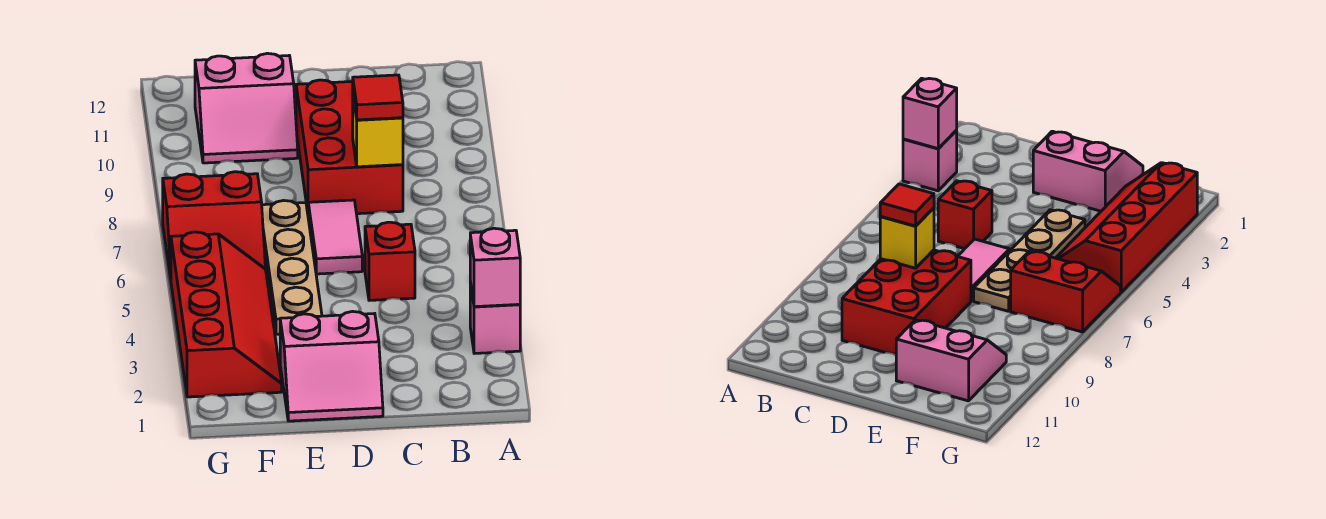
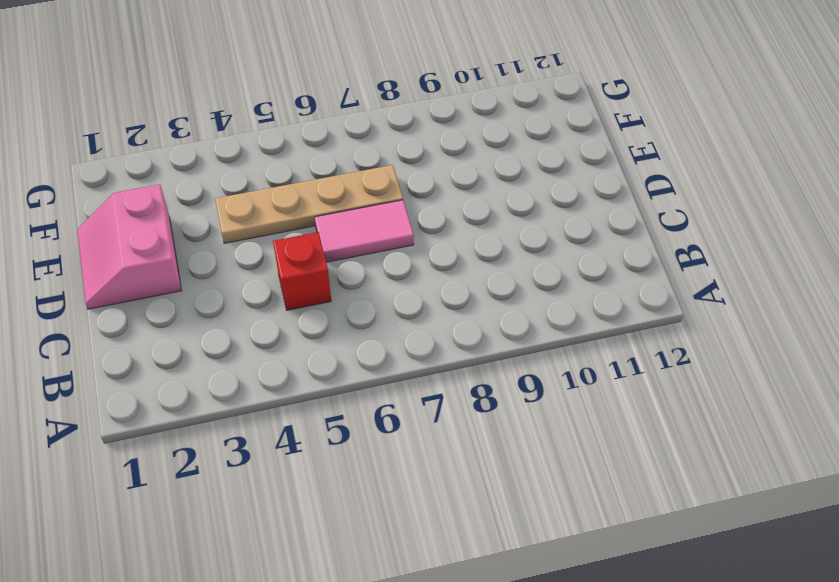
none -> pink 1x1 brick [470,282,520,354]
none -> red 2x3 brick [296,80,403,214]
none -> pink 2x2 slope [195,53,298,163]

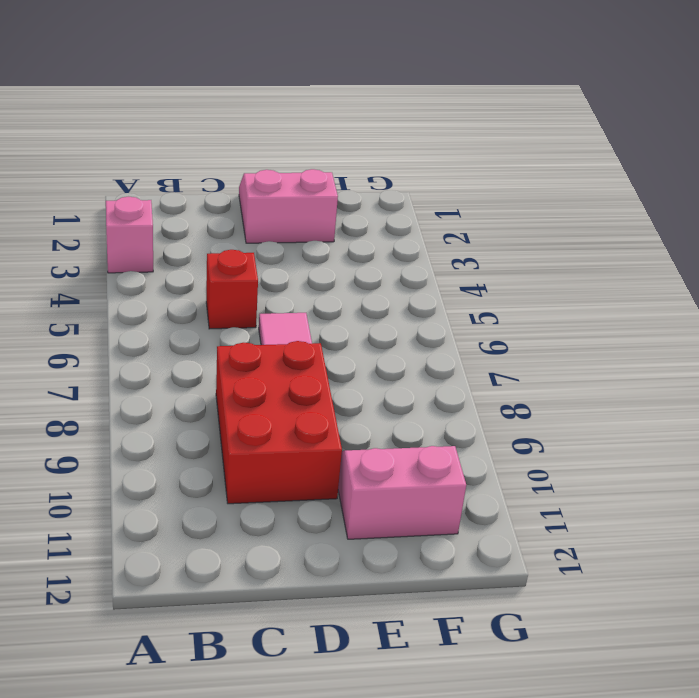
none -> tan 1x4 plate [262,200,322,334]
none -> red 2x4 slope [171,232,282,397]
none -> red 2x2 slope [163,172,265,279]

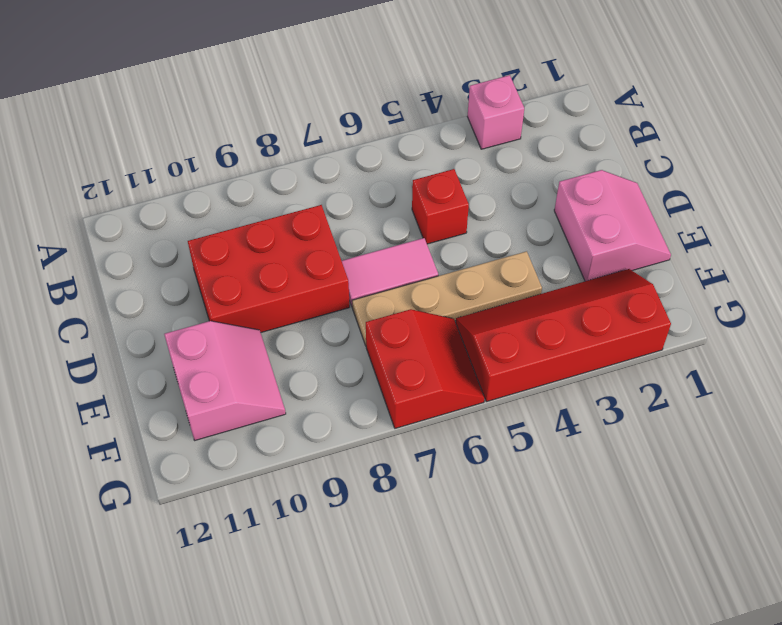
none -> pink 1x1 brick [470,228,520,307]
none -> yellow 1x1 brick [353,98,403,167]
none -> red 1x1 tile [353,75,403,120]

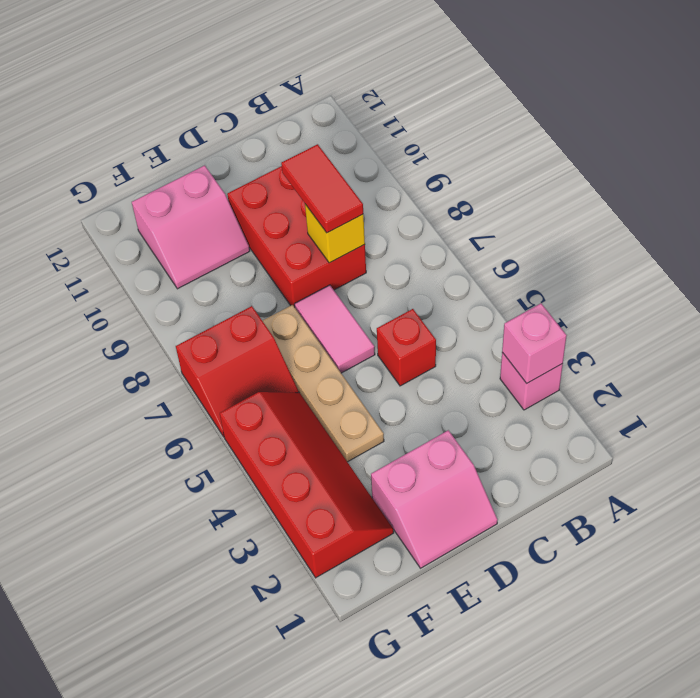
red 1x2 tile [281,144,363,233] -> red 1x1 tile [353,75,403,120]

